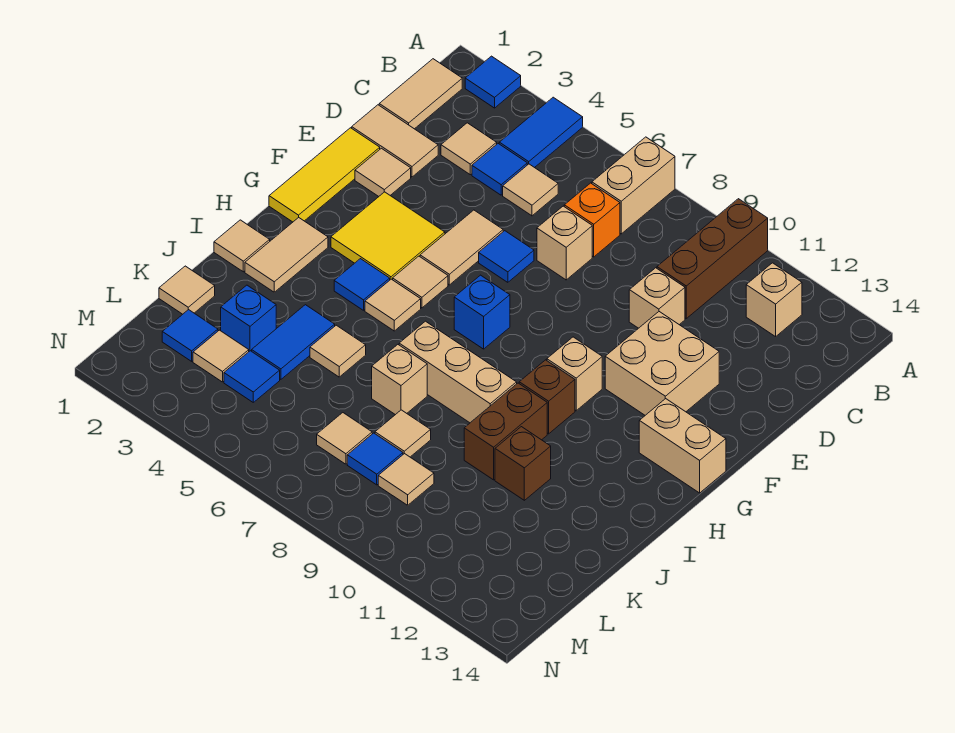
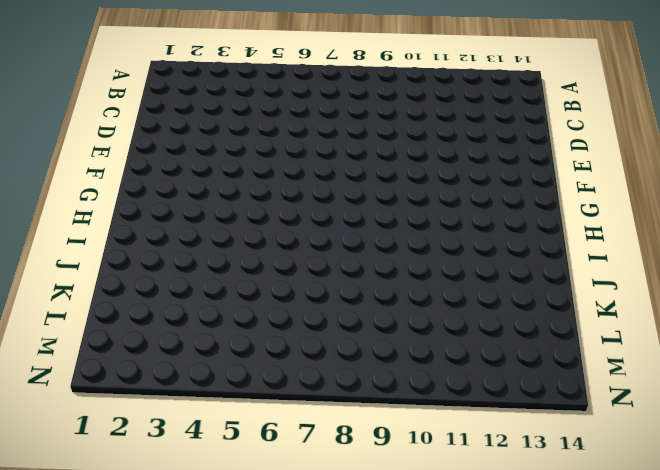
none -> blue 1x1 tile [465,56,521,108]
none -> blue 1x2 tile [499,97,583,168]
none -> tan 1x2 brick [592,137,675,234]
none -> brown 1x3 brick [657,199,768,318]

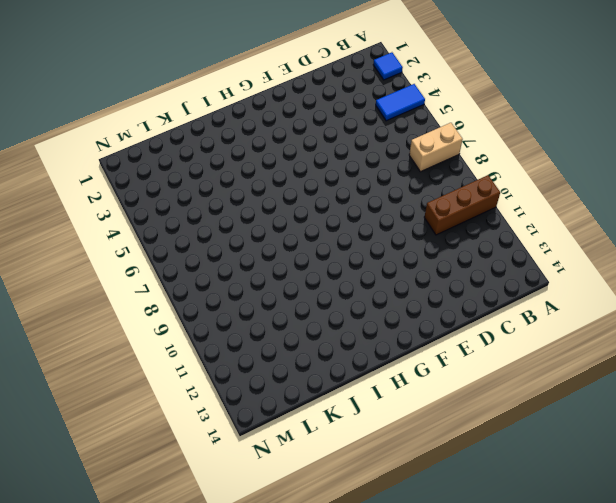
none -> tan 1x2 tile [379,59,462,129]
none -> tan 1x1 brick [746,263,802,337]
none -> tan 1x1 tile [441,123,497,175]
none -> blue 1x1 tile [472,144,527,195]

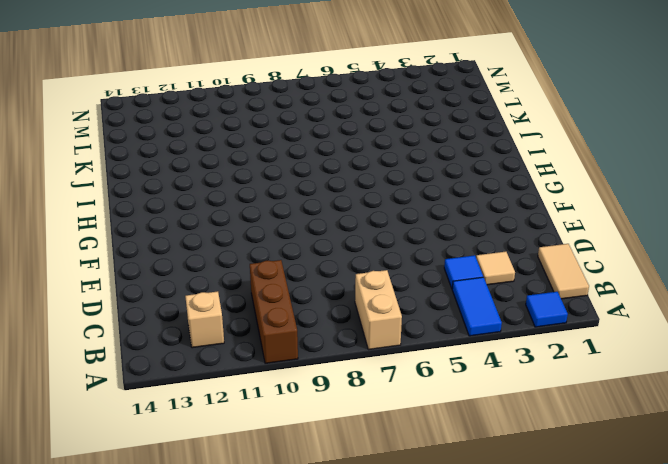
none -> tan 1x1 tile [503,164,558,216]
none -> orange 1x1 brick [564,183,620,257]
none -> tan 1x2 tile [352,105,438,177]
none -> tan 1x1 brick [537,206,592,280]

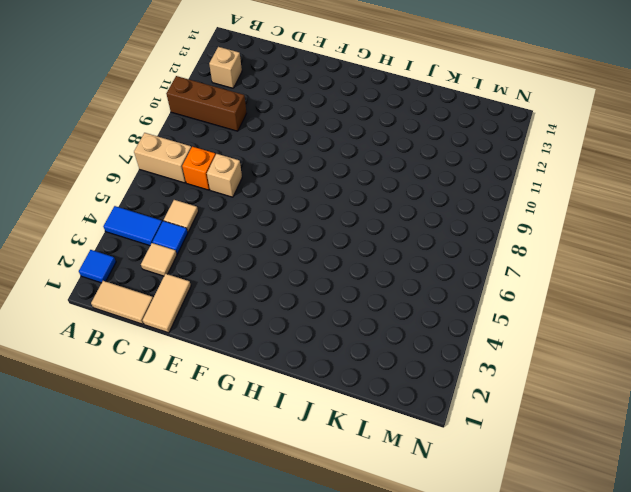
none -> tan 1x1 brick [629,268,685,328]
none -> yellow 1x3 tile [269,128,380,222]
none -> tan 1x1 tile [355,148,411,196]
none -> tan 1x2 tile [420,210,503,285]

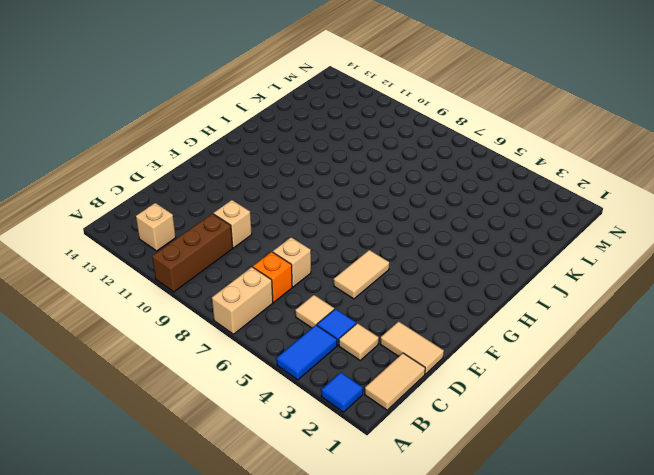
none -> yellow 1x3 tile [269,128,380,222]
none -> tan 1x1 tile [355,148,411,196]
none -> blue 1x1 tile [479,231,534,282]
none -> tan 2x2 brick [605,312,719,415]

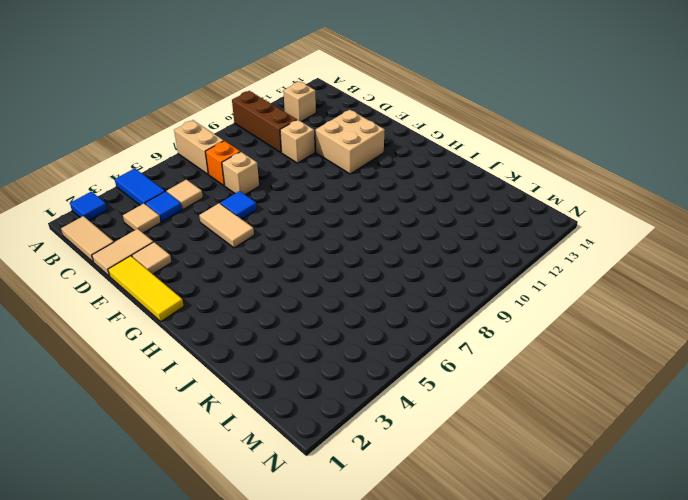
none -> yellow 2x2 tile [331,192,445,280]
none -> tan 1x1 tile [393,256,448,308]
none -> blue 1x1 brick [454,275,510,349]
none -> tan 1x1 brick [547,337,602,411]

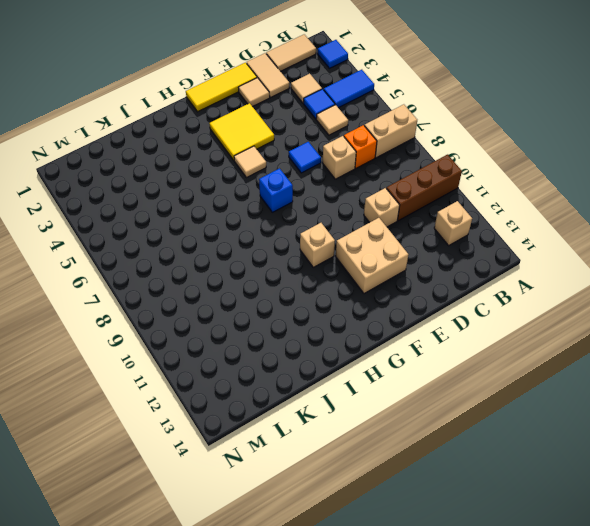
none -> tan 1x2 tile [420,210,503,285]
none -> tan 1x2 brick [639,399,726,493]
none -> tan 1x2 tile [245,218,328,292]
none -> blue 1x1 tile [334,259,390,310]

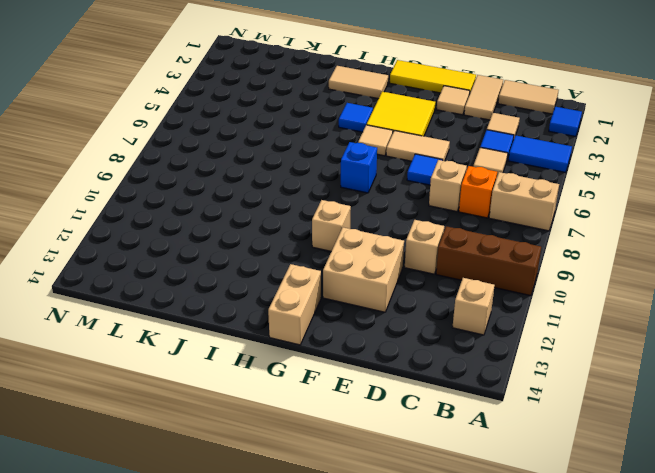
none -> tan 1x1 tile [365,279,421,331]
none -> brown 1x1 brick [519,360,575,434]
none -> tan 1x1 tile [214,220,270,272]
none -> tan 1x3 brick [399,321,517,423]

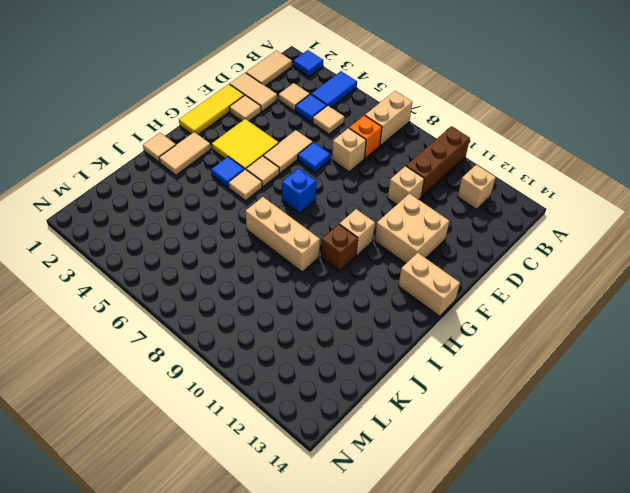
none -> brown 1x2 brick [464,383,547,480]
none -> blue 1x2 tile [252,305,335,379]
none -> tan 1x1 tile [310,325,366,377]
none -> tan 1x1 brick [372,345,427,415]

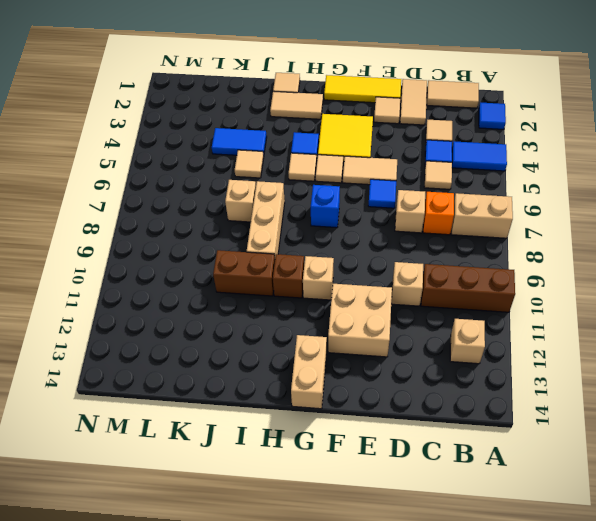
none -> brown 1x1 brick [495,427,551,500]
none -> tan 1x1 tile [159,266,215,314]
none -> blue 1x1 brick [221,285,276,351]
none -> tan 1x1 tile [375,410,431,457]

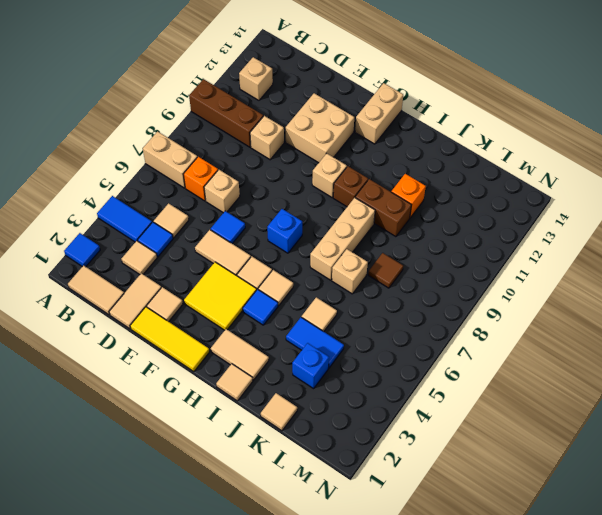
orange 1x1 brick [391,174,426,218] -> brown 1x1 brick [495,427,551,500]
brown 1x1 tile [368,253,403,288] -> tan 1x1 tile [375,410,431,457]
none -> blue 1x1 tile [162,310,218,361]
none -> tan 1x1 tile [193,330,249,382]
none -> blue 1x1 tile [224,351,280,402]
none -> tan 1x1 tile [317,413,372,464]

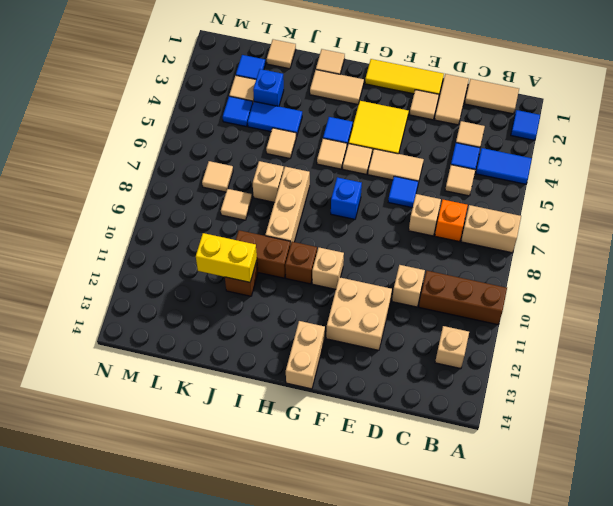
yellow 1x2 brick [196,233,257,282] -> none
none -> blue 1x1 tile [347,433,403,485]
none -> tan 1x1 tile [378,453,434,505]

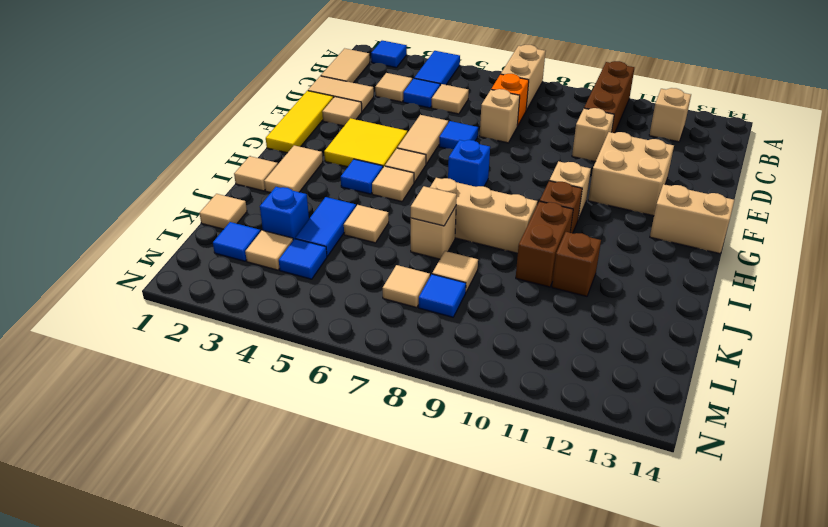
tan 1x1 tile [411,186,457,226] -> tan 1x1 tile moved to [378,453,434,505]

